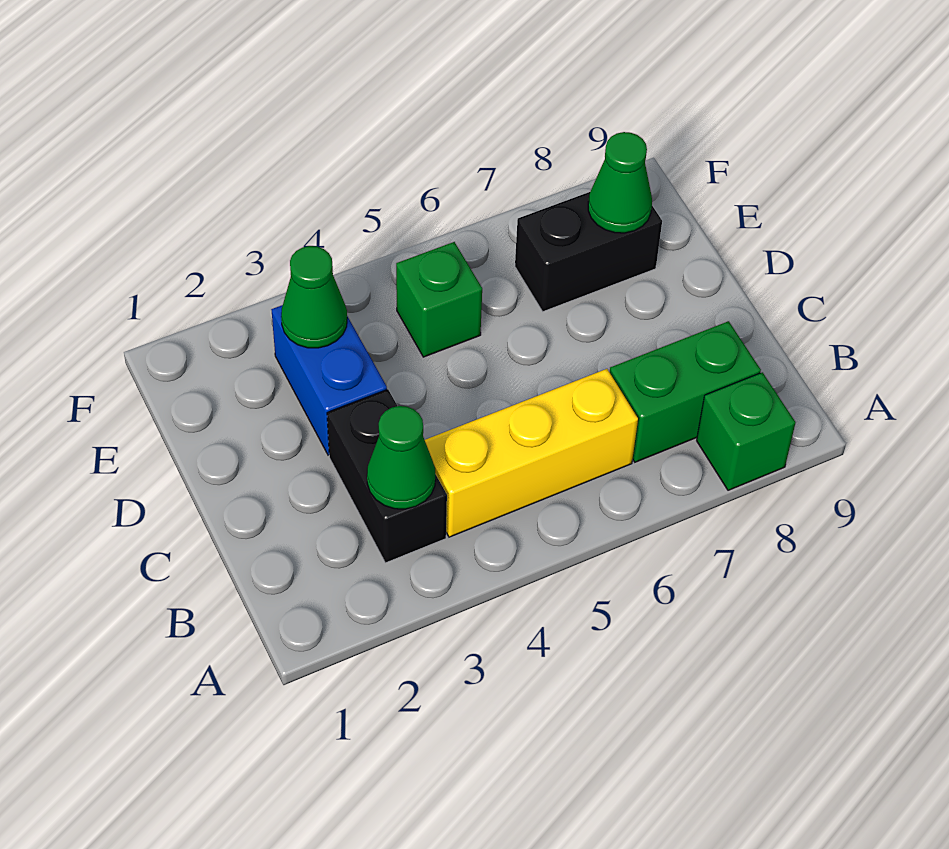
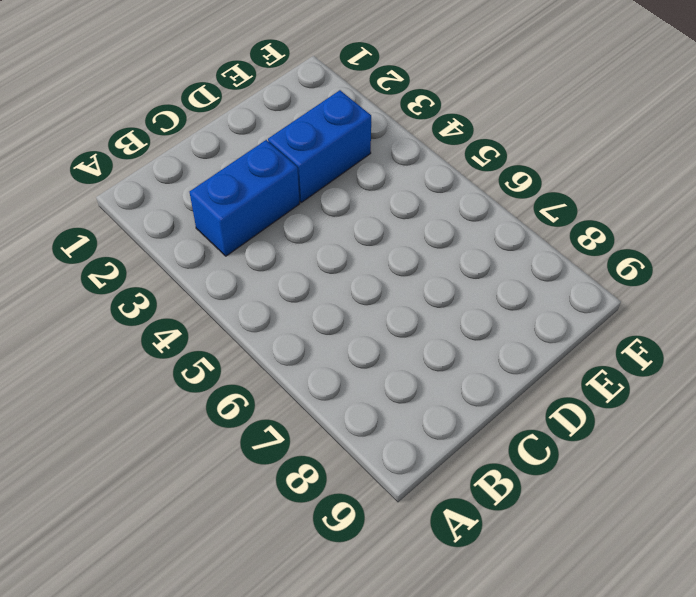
blue 1x2 brick [190,140,300,256] -> black 1x2 brick [327,389,447,563]
none -> green 1x1 brick [697,372,795,490]
none -> yellow 1x3 brick [425,369,638,537]

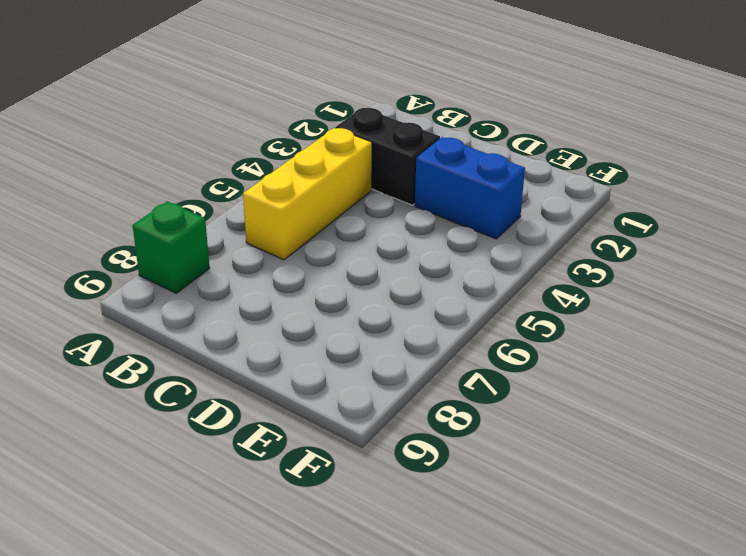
none -> green 1x2 brick [610,321,761,462]
none -> green 1x1 brick [396,242,482,357]

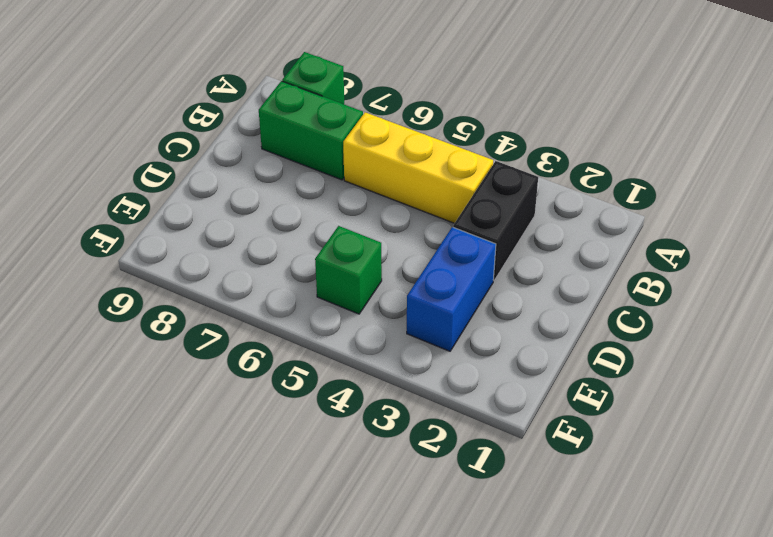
none -> black 1x2 brick [515,192,662,312]
none -> green 1x1 cone [367,406,435,509]

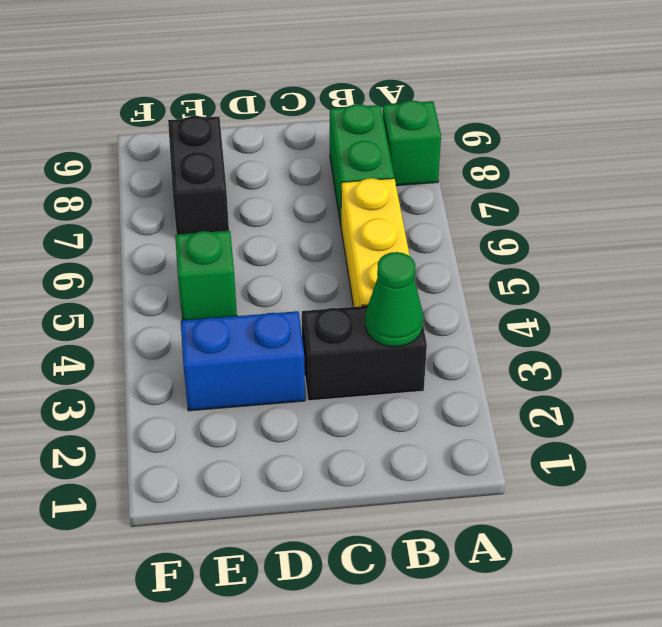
none -> green 1x1 cone [281,246,347,348]
none -> green 1x1 cone [588,132,652,233]

